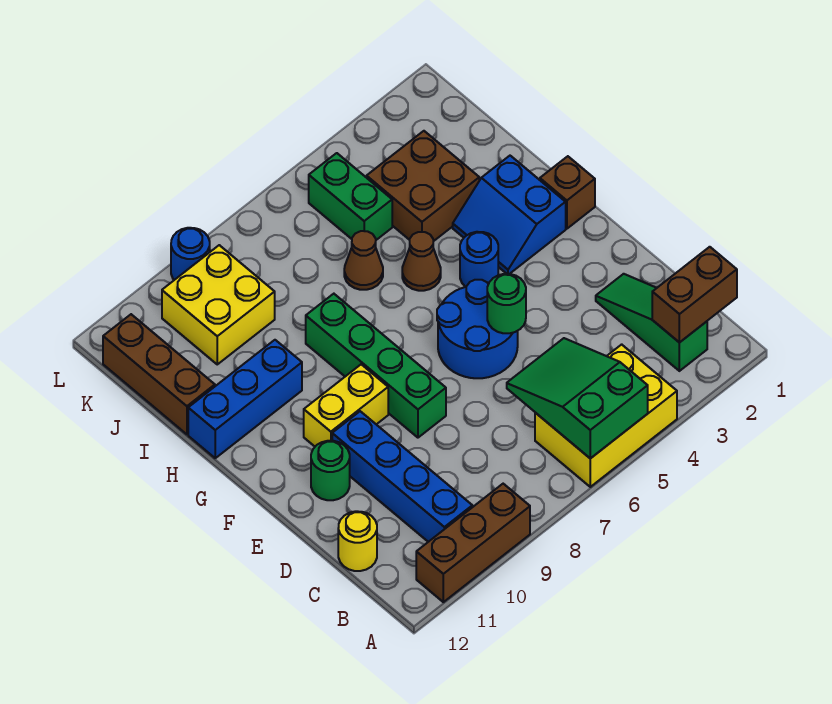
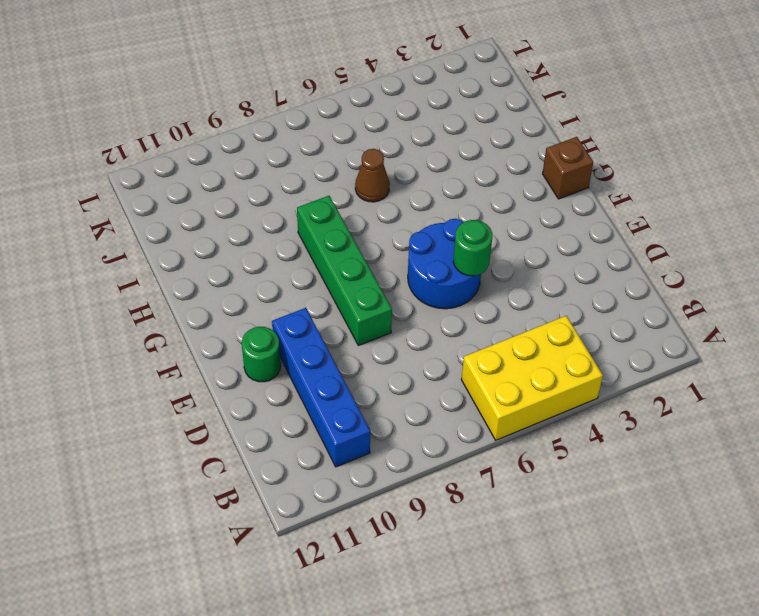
none -> brown 1x3 brick [416,484,530,602]
none -> green 1x3 slope [596,274,707,371]
none -> yellow 1x1 round brick [338,511,377,571]

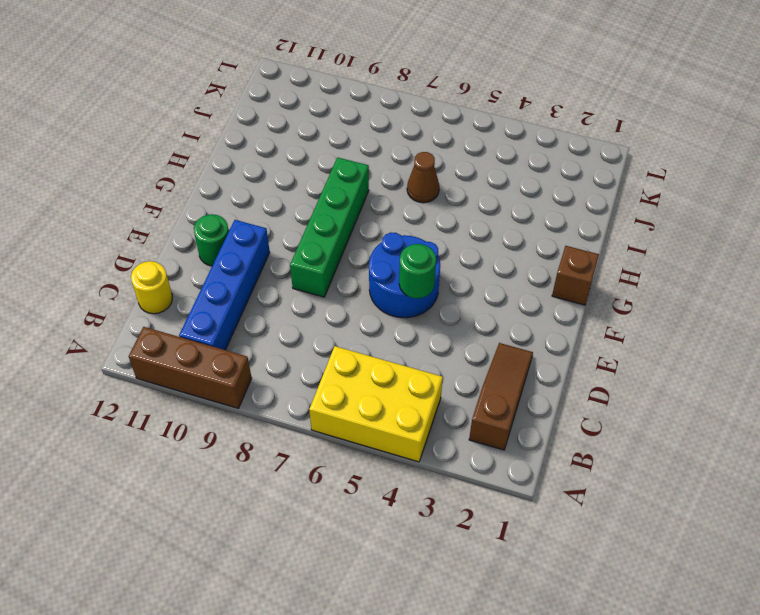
brown 1x3 slope [469,343,533,450] -> green 1x3 slope [596,274,707,371]
none -> yellow 1x2 brick [304,364,388,446]
none -> blue 2x2 slope [453,156,566,274]
none -> blue 1x1 round brick [460,232,498,287]

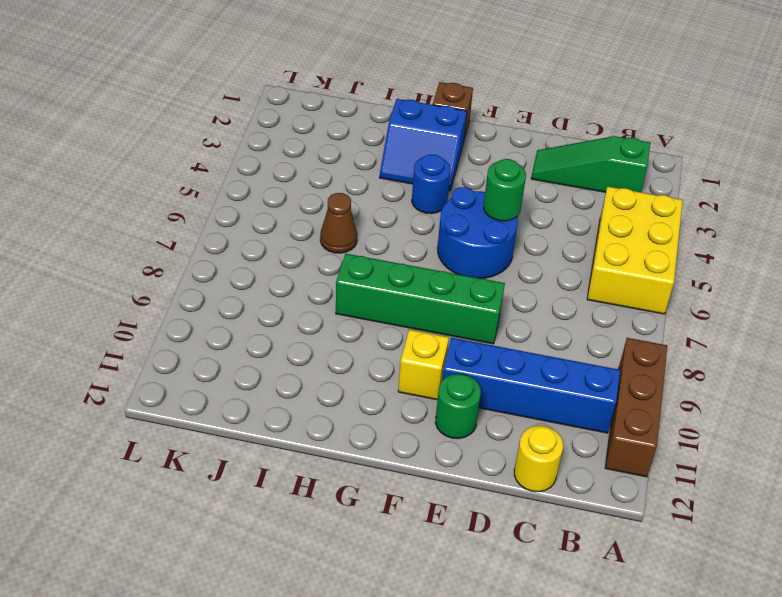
yellow 1x1 brick [398,330,449,400] -> yellow 1x2 brick [304,364,388,446]
none -> brown 1x1 cone [402,232,441,291]
none -> blue 1x3 brick [188,340,302,458]
none -> brown 2x2 brick [367,131,479,241]

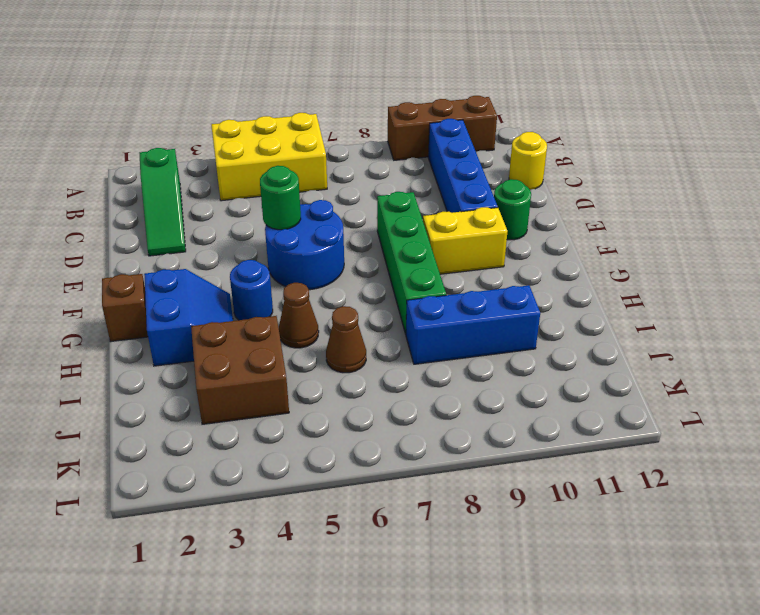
blue 1x3 brick [406,285,540,364] -> blue 1x3 brick moved to [188,340,302,458]
none -> brown 1x3 brick [103,314,215,434]
none -> green 1x2 brick [309,153,392,240]
none -> yellow 2x2 brick [162,245,275,364]

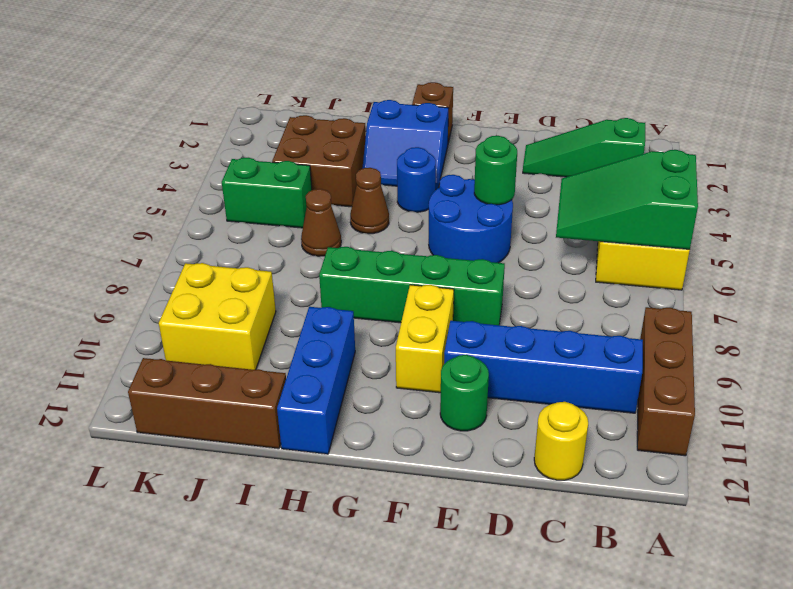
none -> blue 1x1 round brick [171,228,210,280]
none -> brown 1x2 brick [652,247,737,343]

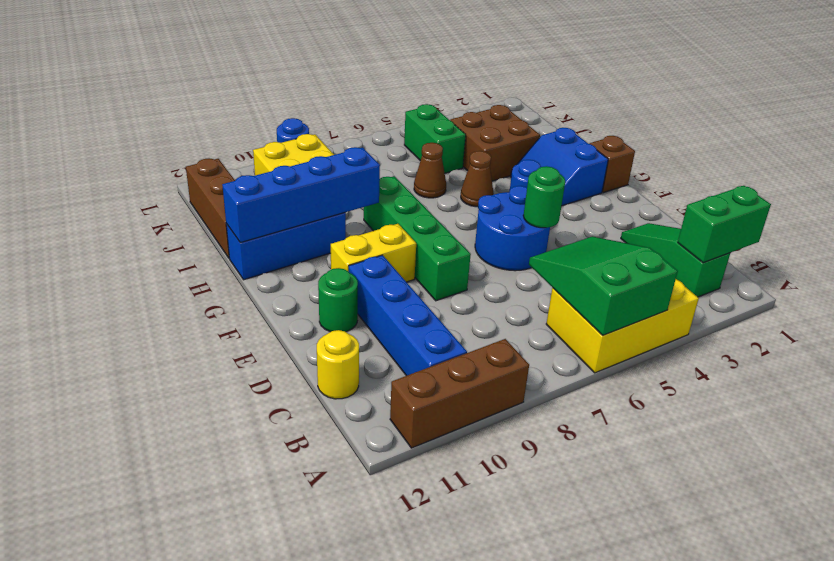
green 1x2 brick [678,186,771,263] -> brown 1x2 brick [652,247,737,343]
blue 1x4 brick [222,147,380,243] -> none

